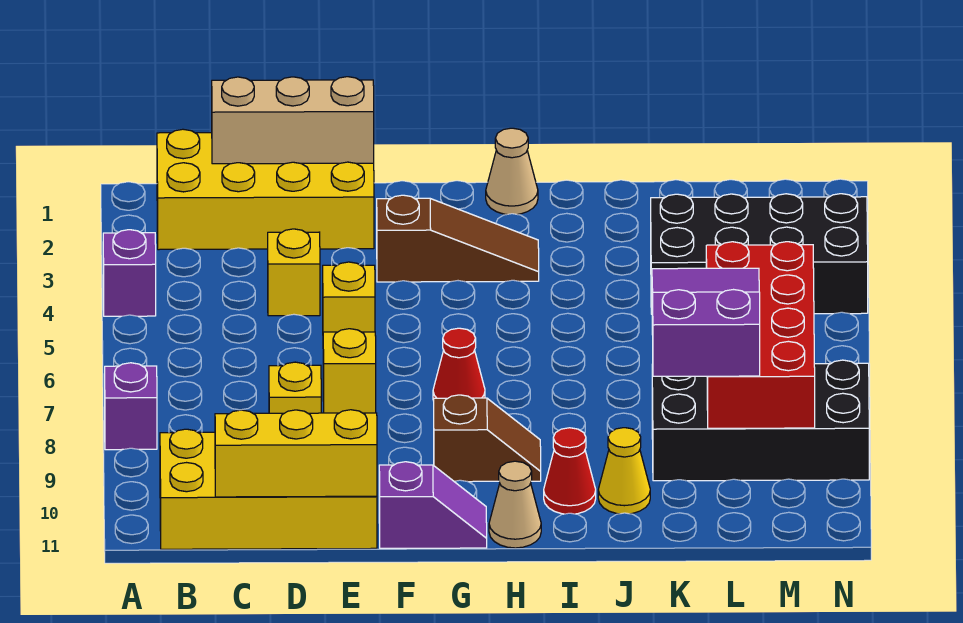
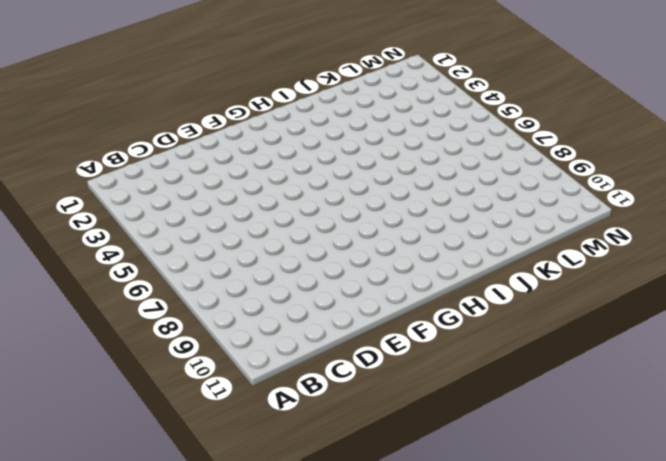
none -> purple 1x1 brick [103,230,156,316]
none -> purple 1x1 brick [105,363,157,450]
none -> yellow 2x4 brick [157,129,374,250]

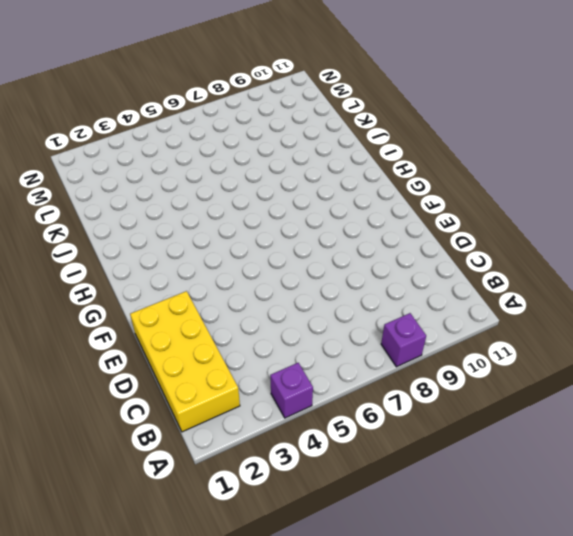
none -> yellow 2x4 brick [160,429,377,549]
none -> yellow 1x1 brick [268,229,320,316]
none -> yellow 1x1 brick [269,362,321,413]

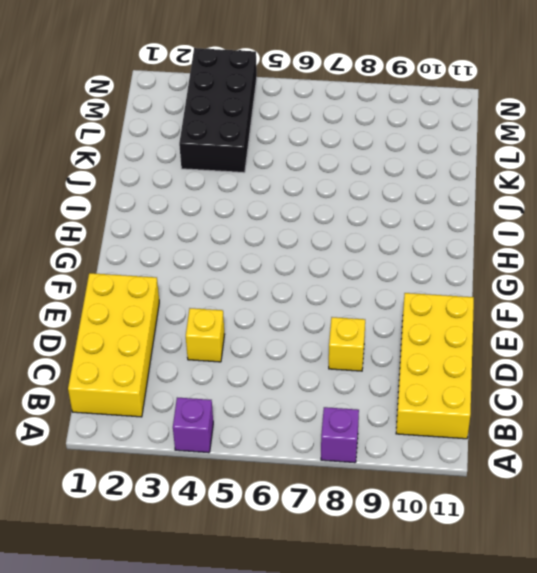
none -> yellow 1x1 brick [323,262,375,332]
none -> yellow 1x1 brick [323,329,376,413]
none -> brown 1x3 slope [377,195,539,282]

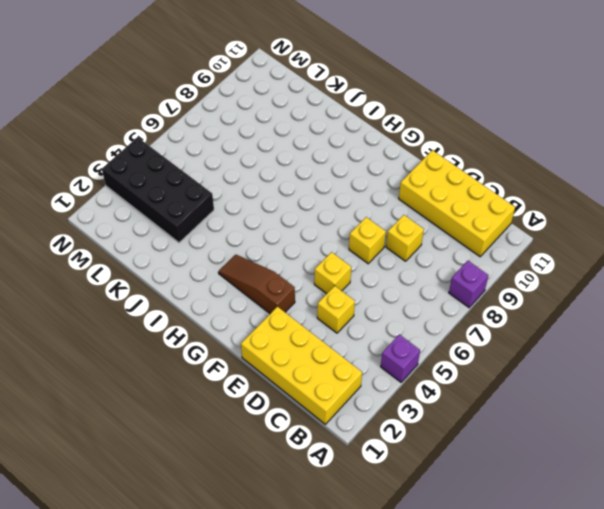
none -> purple 1x2 slope [379,462,487,548]
none -> red 1x1 cone [433,328,485,401]
none -> brown 1x2 slope [434,395,541,482]

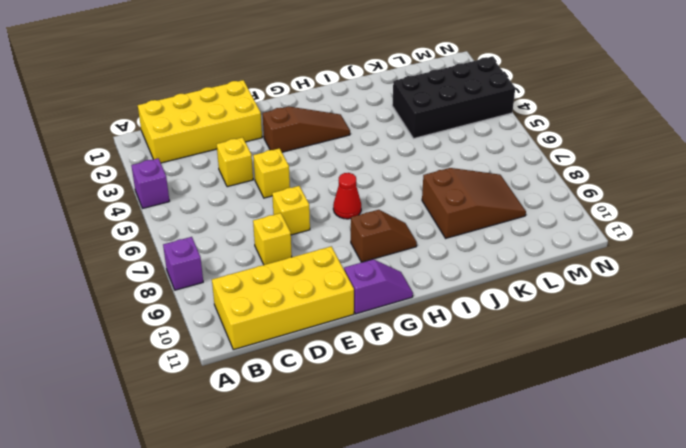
brown 2x3 slope [422,168,526,238] -> black 2x4 brick [652,360,869,481]
none -> tan 1x1 cone [486,128,538,214]
none -> tan 1x1 cone [489,461,541,548]
none -> red 1x1 cone [544,428,596,514]

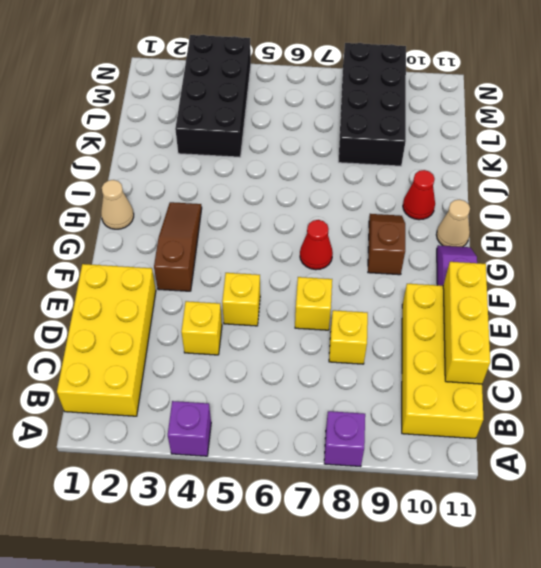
none -> yellow 1x1 cone [598,428,650,514]
none -> tan 1x3 brick [212,77,374,164]
none -> red 2x4 brick [706,242,815,428]

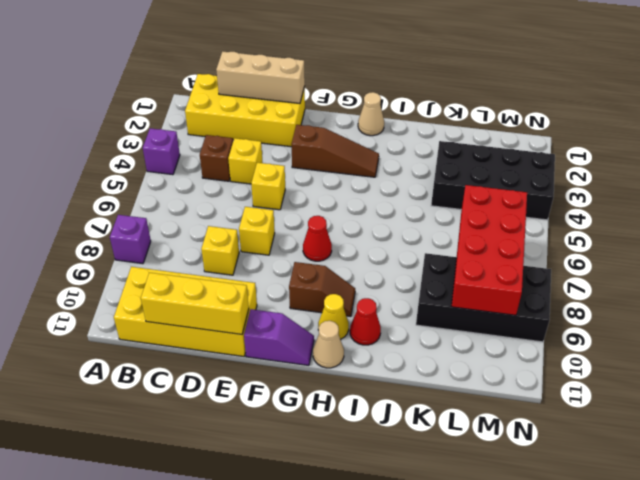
brown 1x1 brick [200,135,233,181] -> none
yellow 1x1 cone [318,294,349,339] -> yellow 1x1 cone moved to [598,428,650,514]
none -> purple 2x3 slope [652,268,760,376]

